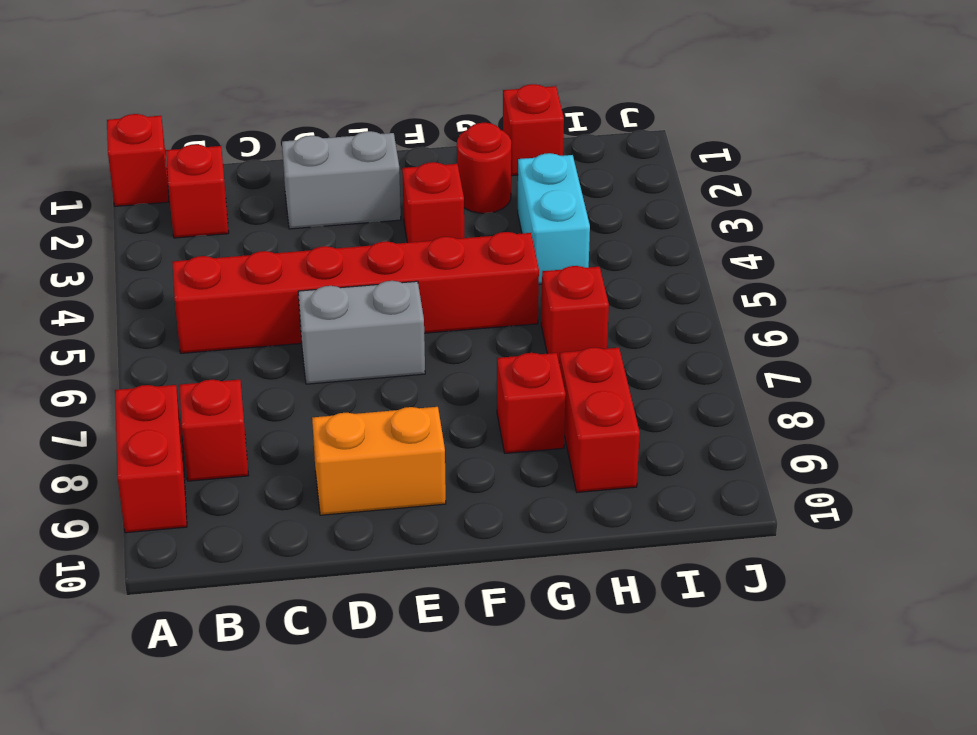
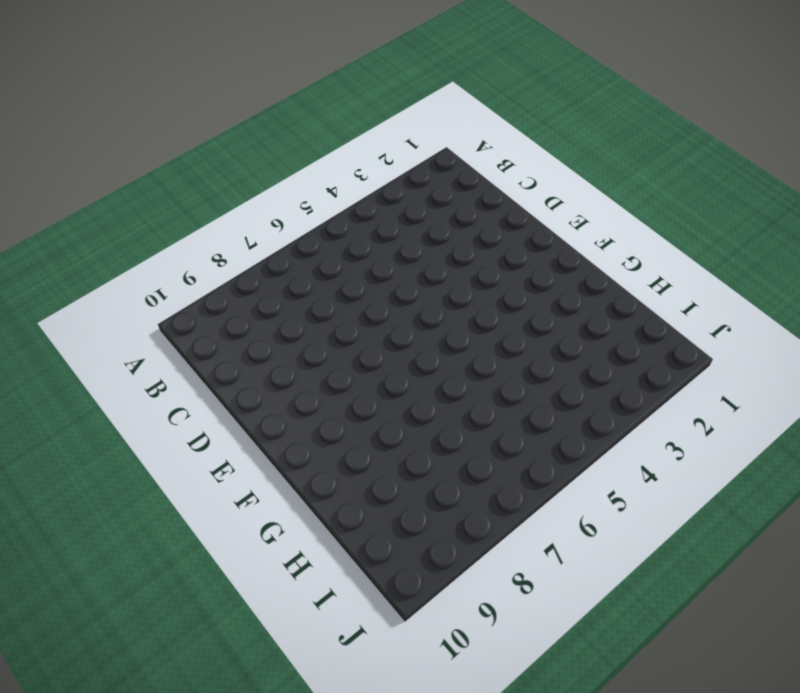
none -> red 1x1 brick [107,114,169,206]
none -> red 1x2 brick [115,385,187,533]
none -> red 1x1 brick [166,144,229,238]

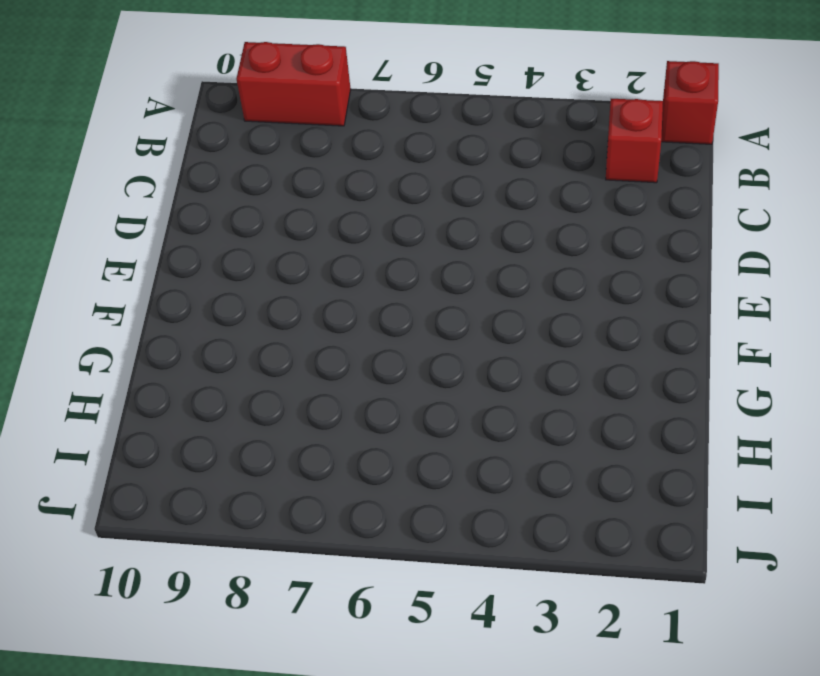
none -> red 1x6 brick [172,232,539,353]
none -> red 1x1 brick [179,379,249,481]
none -> grey 1x2 brick [282,131,401,229]

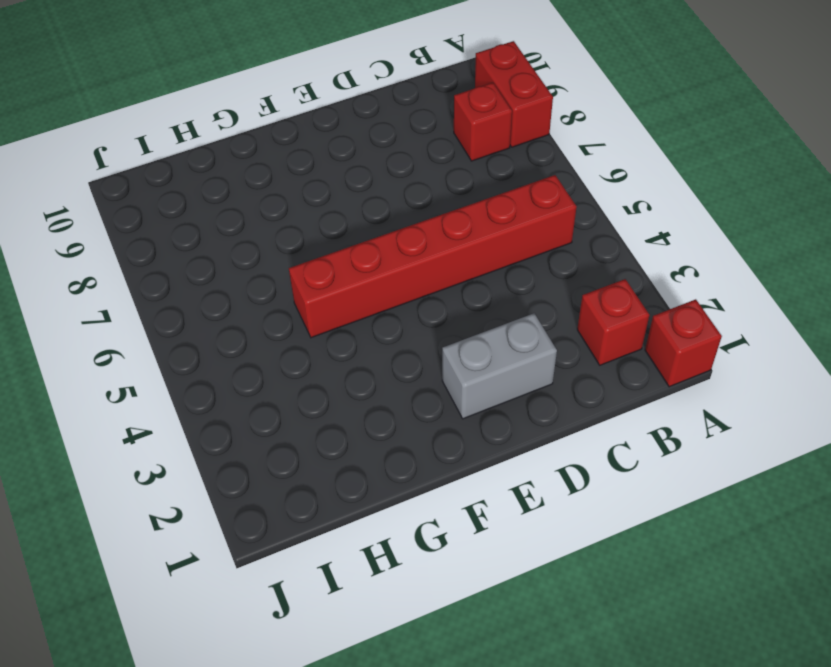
none -> grey 1x2 brick [298,281,425,384]
none -> orange 1x2 brick [312,407,446,515]
none -> red 1x1 brick [402,162,464,243]

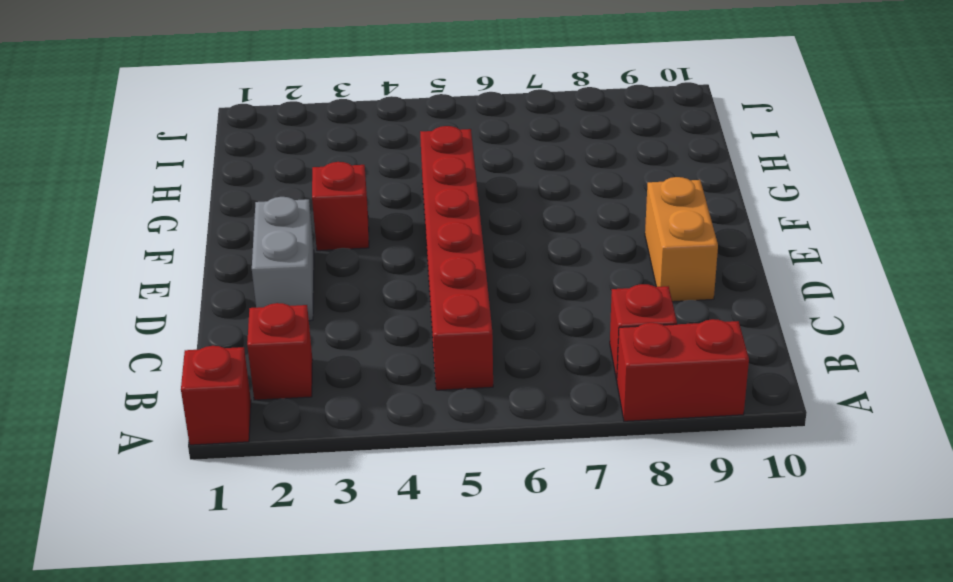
none -> grey 1x2 brick [298,281,425,384]
none -> red 1x1 round brick [457,123,511,213]
none -> red 1x1 brick [497,353,566,453]

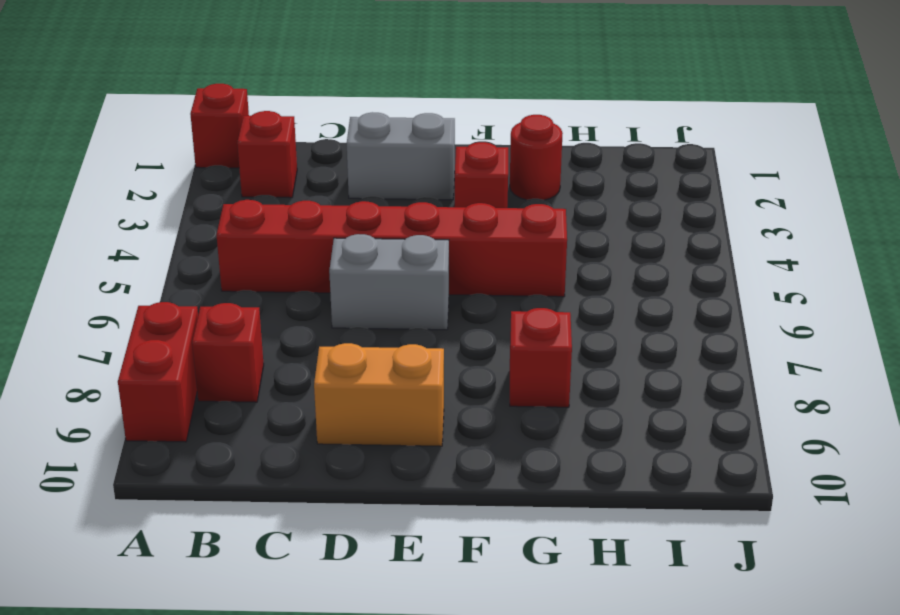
none -> red 1x1 brick [503,84,564,176]
none -> cyan 1x2 brick [518,153,590,284]
none -> red 1x1 brick [541,266,609,363]

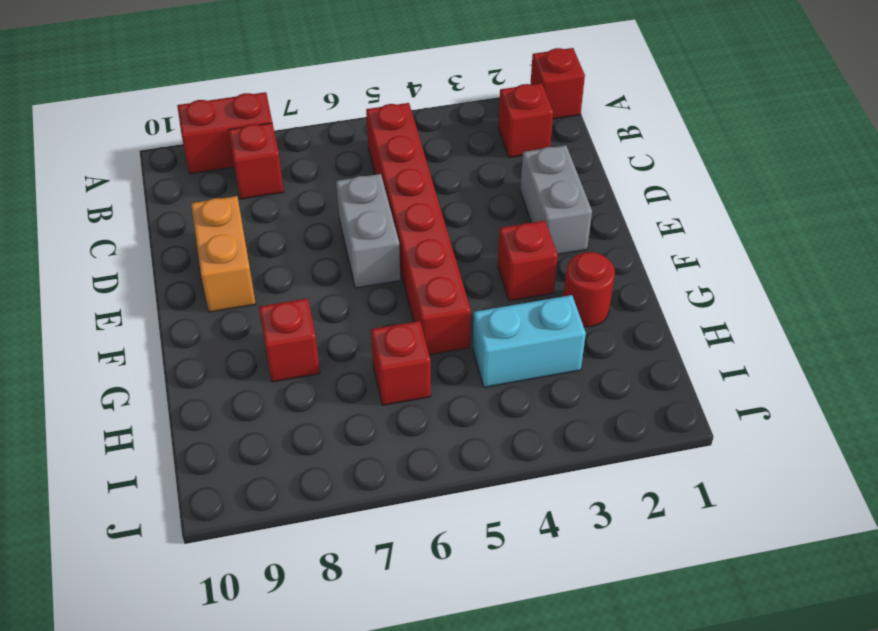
none -> red 1x1 brick [503,84,564,176]
none -> red 1x2 brick [560,347,640,492]

